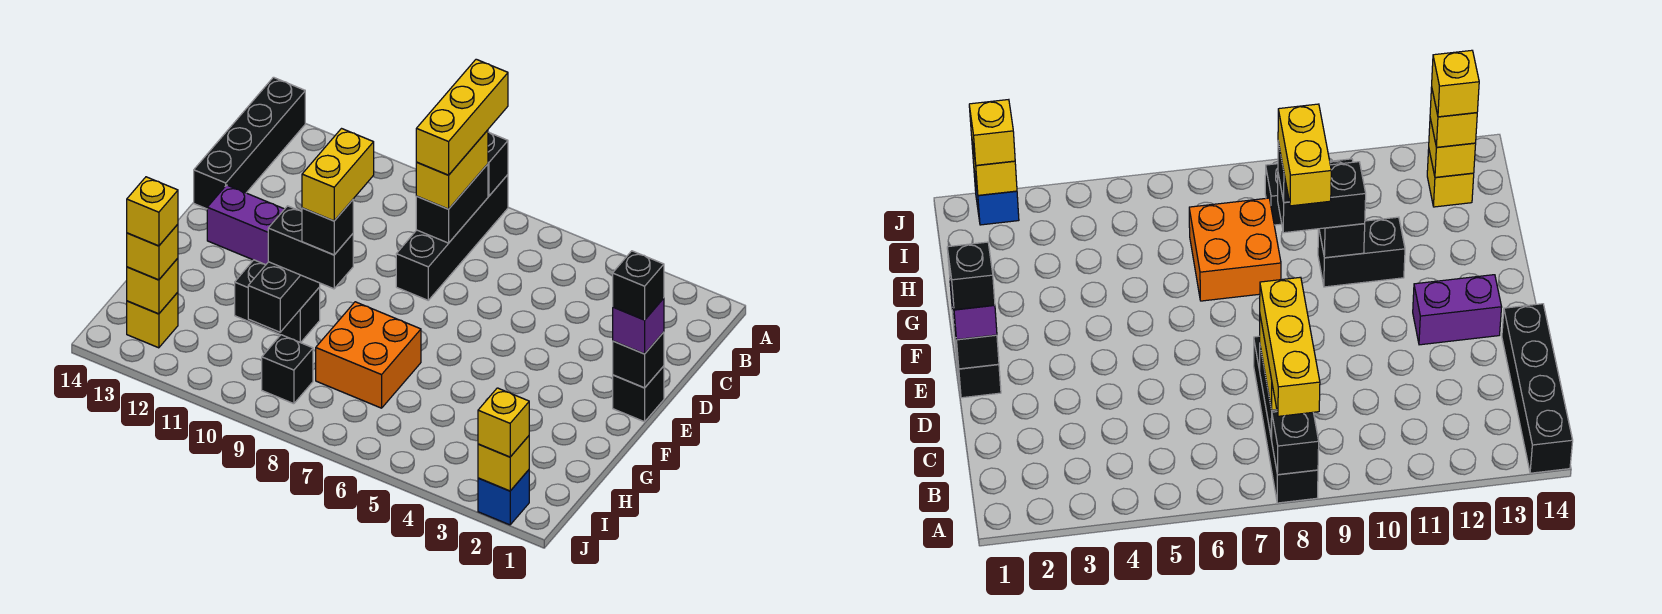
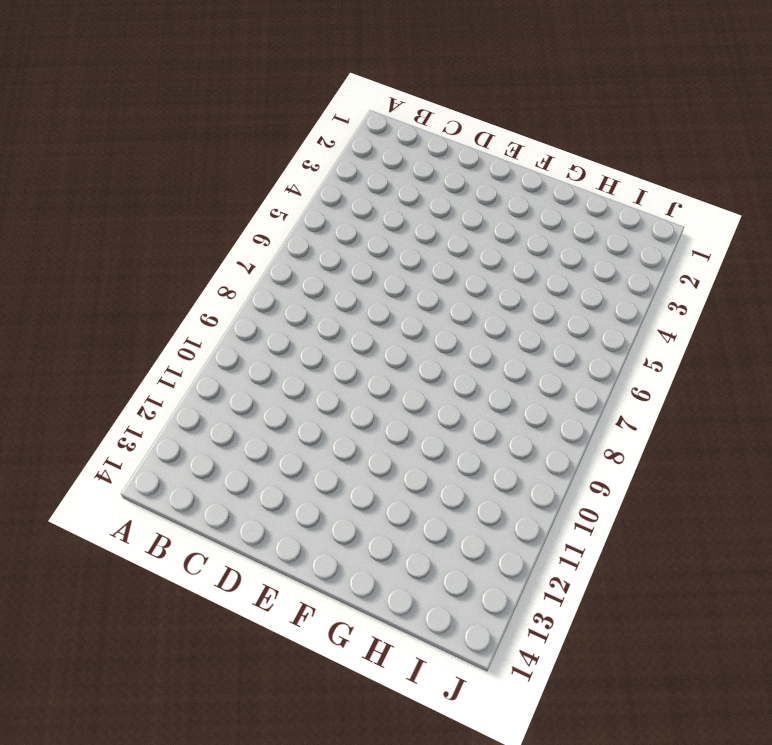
none -> black 1x4 brick [396,175,508,300]
none -> black 1x4 brick [194,77,305,209]
none -> black 1x1 brick [613,366,664,422]

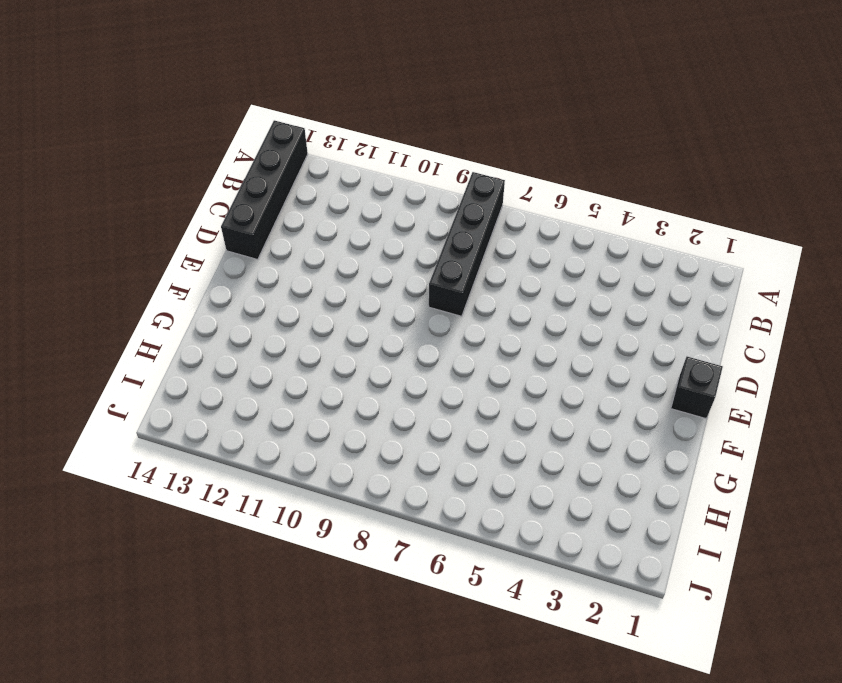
none -> purple 1x2 brick [207,185,284,264]
none -> orange 2x2 brick [316,302,421,408]
none -> black 1x2 brick [235,260,320,343]

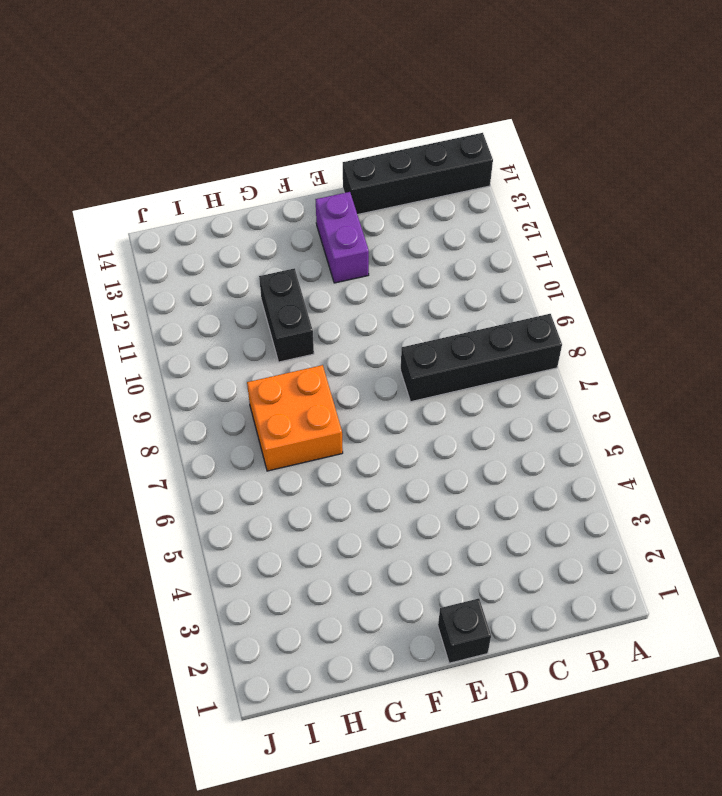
none -> black 1x1 brick [262,335,313,404]
none -> yellow 1x1 brick [127,292,178,348]
none -> blue 1x1 brick [478,470,529,525]

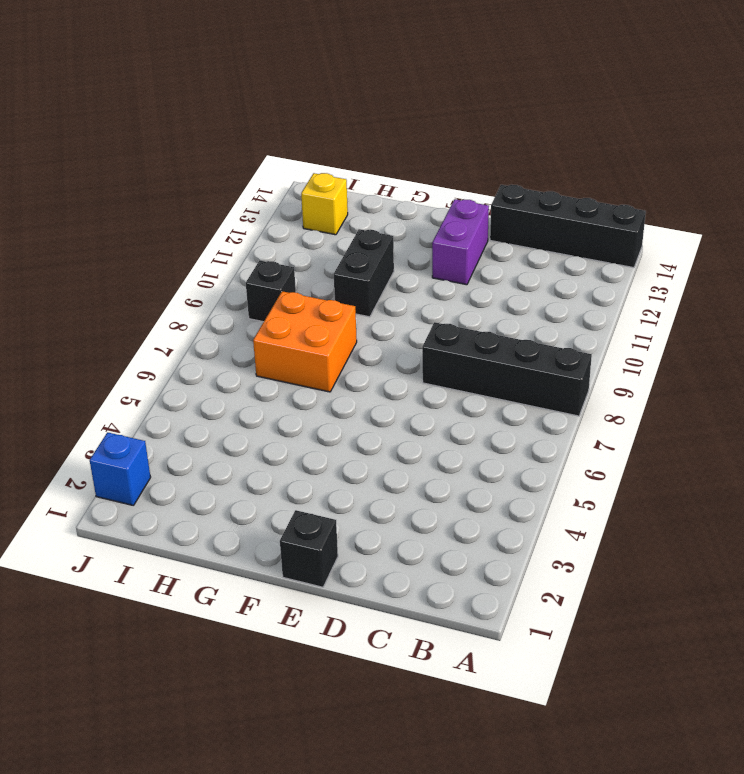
none -> black 1x1 brick [488,132,508,196]
none -> black 1x2 brick [416,164,488,243]
none -> black 1x1 brick [613,332,664,388]

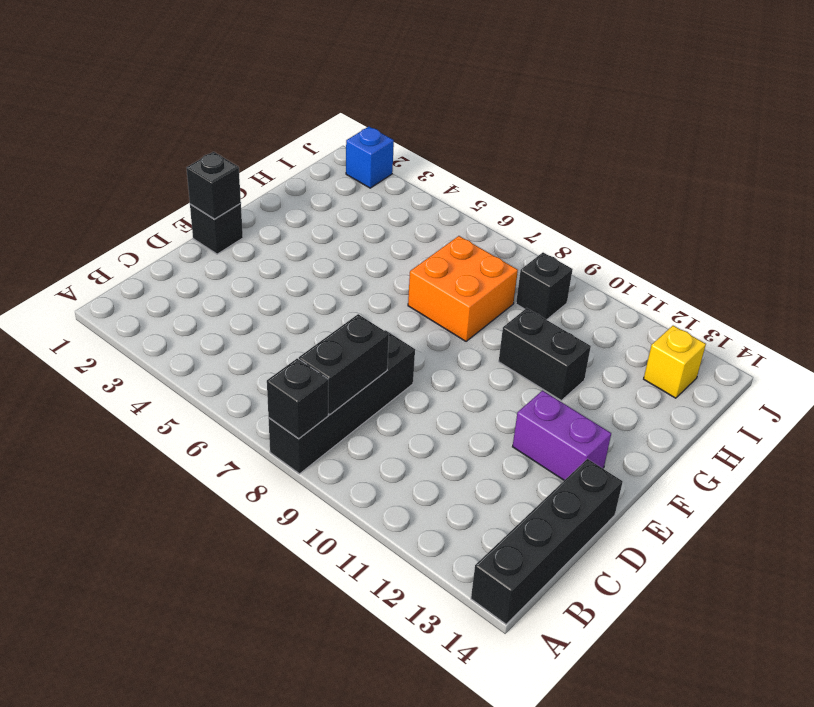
none -> black 1x2 brick [248,262,320,332]
none -> yellow 1x1 brick [127,258,178,314]
none -> yellow 1x1 brick [478,436,529,491]

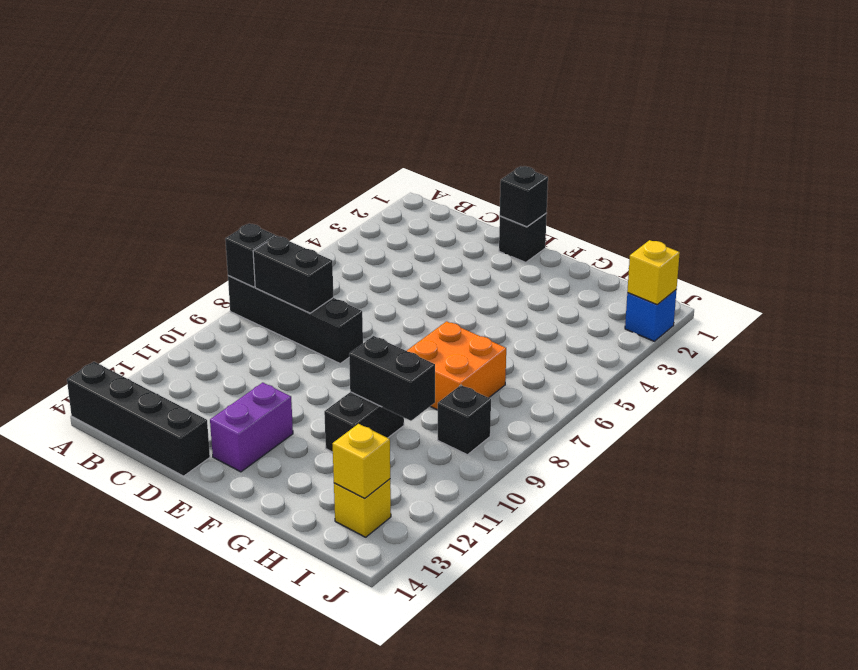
none -> yellow 1x2 brick [416,130,488,209]
none -> purple 1x1 brick [613,298,664,354]
none -> black 1x2 brick [268,206,353,289]

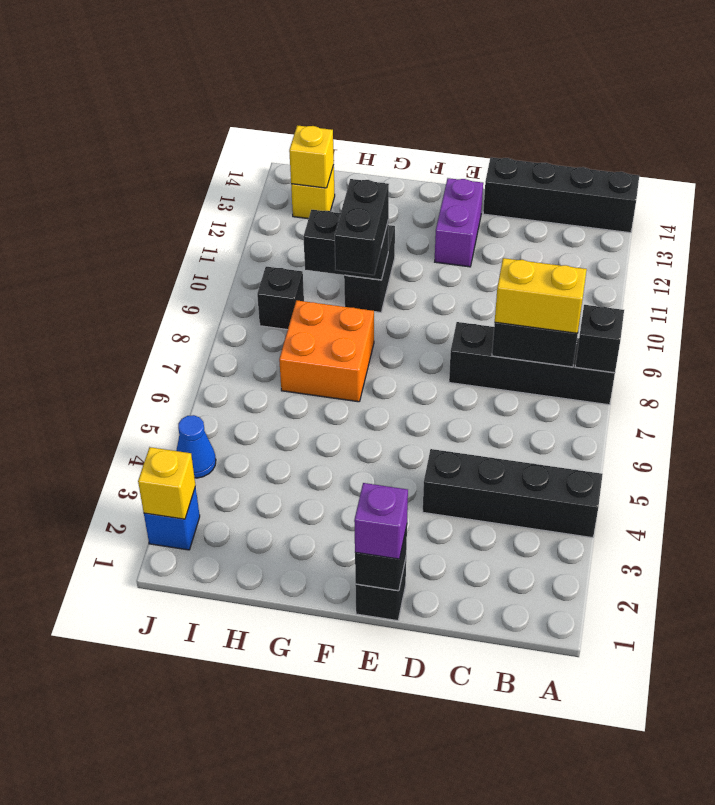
black 1x4 brick [423,449,603,538] -> none
blue 1x1 cone [176,415,216,478] -> none
none -> yellow 1x1 brick [127,224,178,280]
none -> yellow 1x1 brick [478,388,529,457]
none -> yellow 1x3 brick [416,59,508,175]

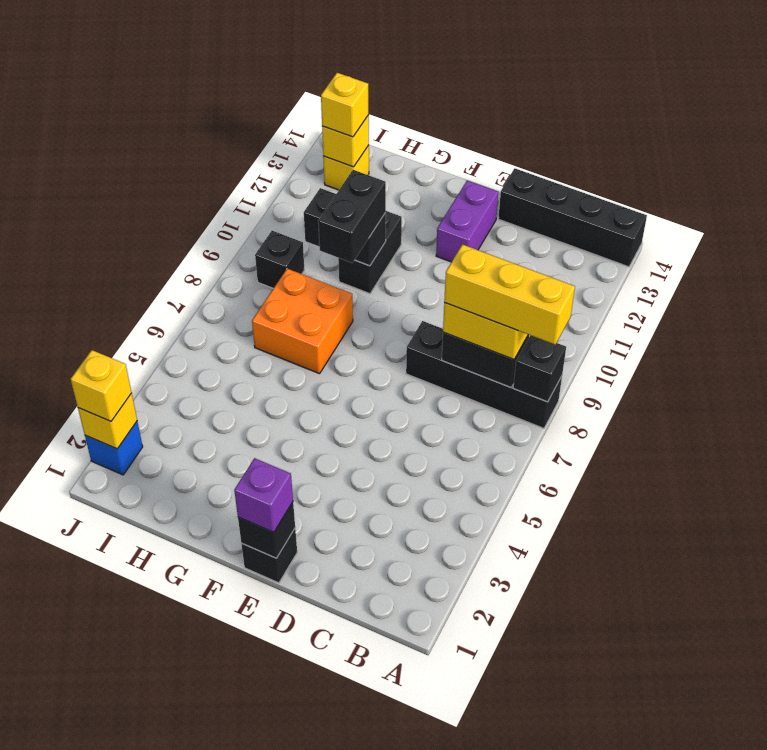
none -> black 1x1 brick [613,251,664,320]
none -> black 1x1 brick [302,200,353,255]
none -> yellow 1x1 brick [127,177,178,246]

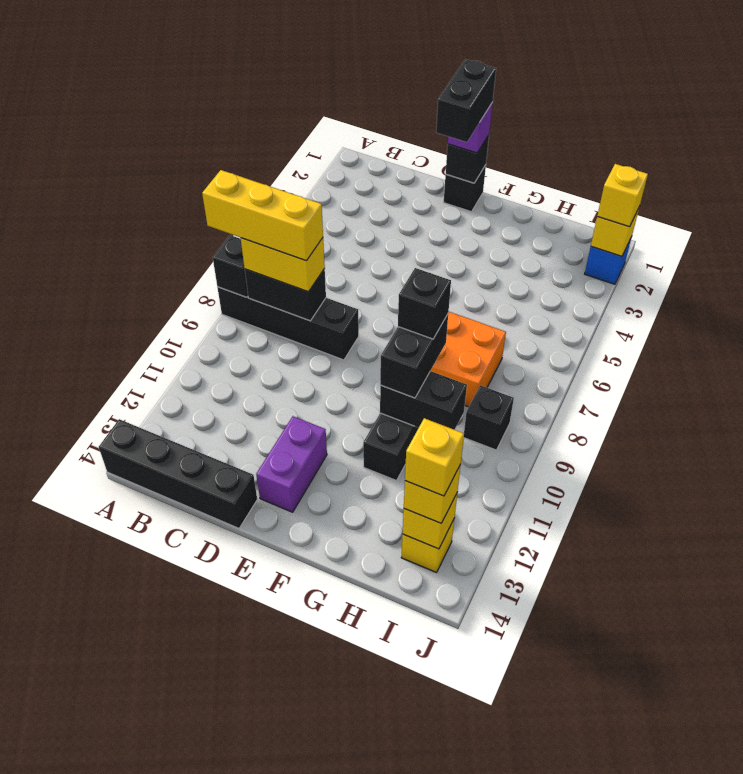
black 1x2 brick [436,59,496,142] -> black 1x1 brick [613,251,664,320]
none -> yellow 1x2 brick [302,129,374,221]

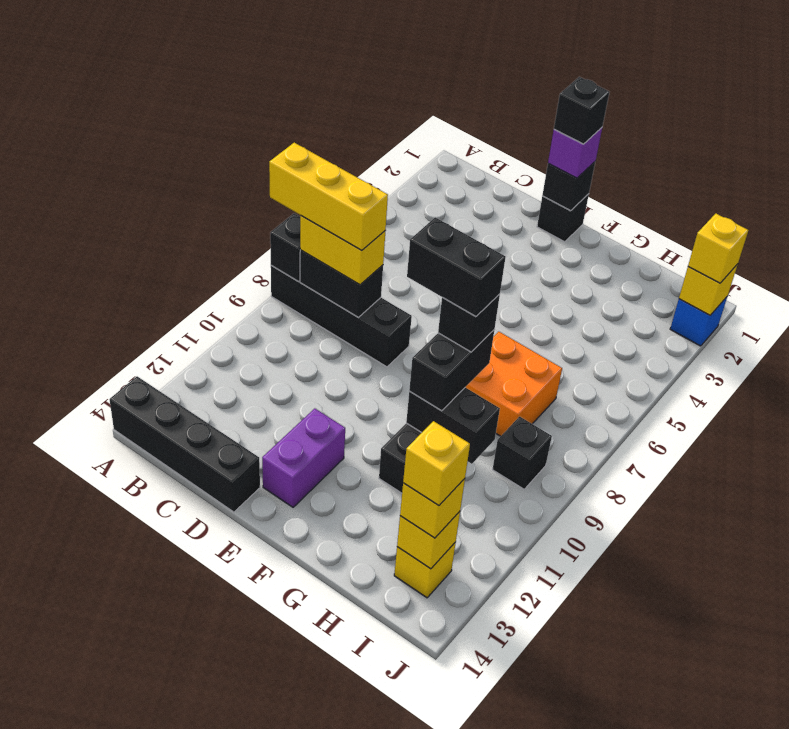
black 1x2 brick [407,217,506,317] -> yellow 1x2 brick [302,129,374,221]

